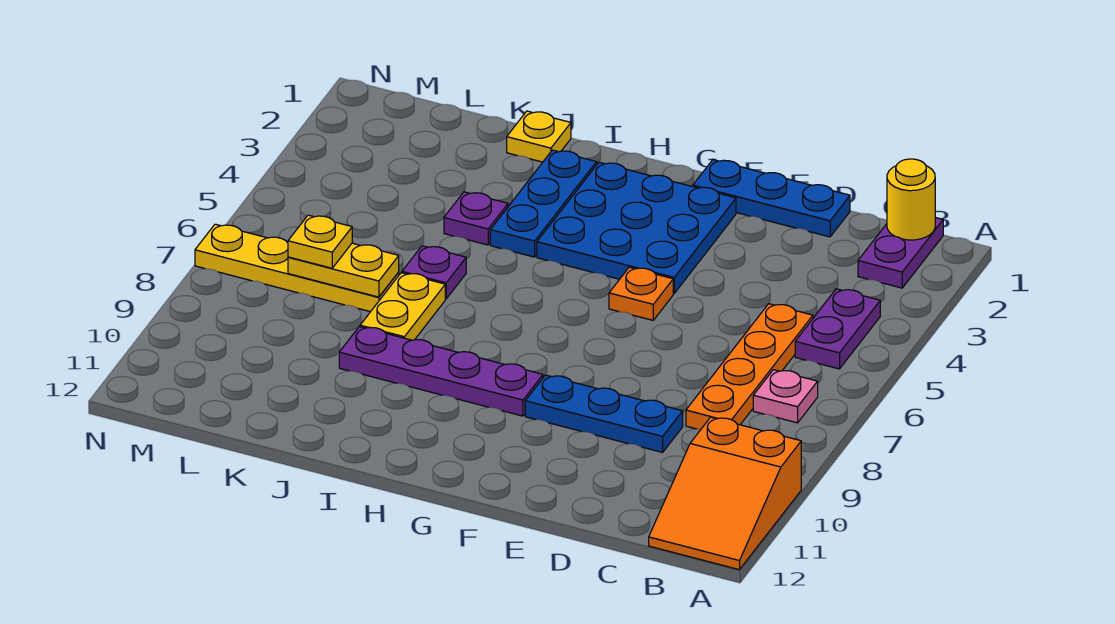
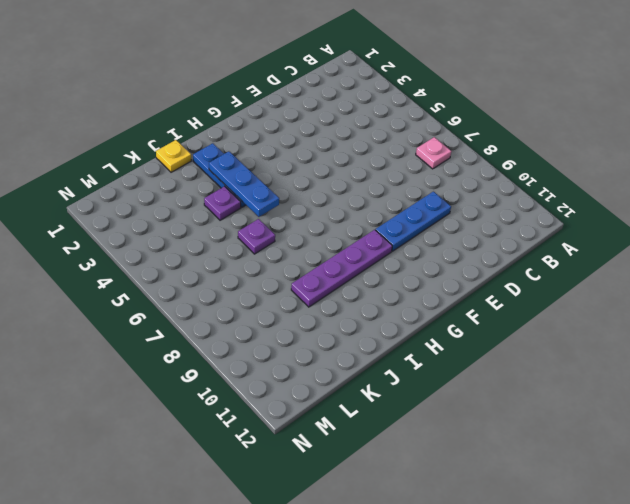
blue 1x3 plate [209,152,279,217] -> blue 1x3 plate turned to [693,160,850,237]
none -> orange 2x3 slope [649,417,801,570]
none -> purple 1x2 plate [858,217,943,288]
none -> purple 1x2 plate [795,289,880,369]

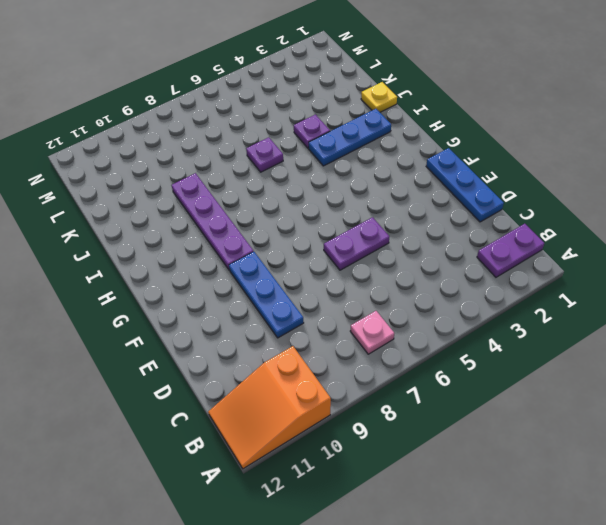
purple 1x2 plate [324,217,389,270] -> purple 1x2 plate moved to [795,289,880,369]
none -> orange 1x4 plate [686,304,813,429]
none -> blue 3x3 plate [537,162,736,293]
none -> orange 1x1 plate [609,267,673,320]

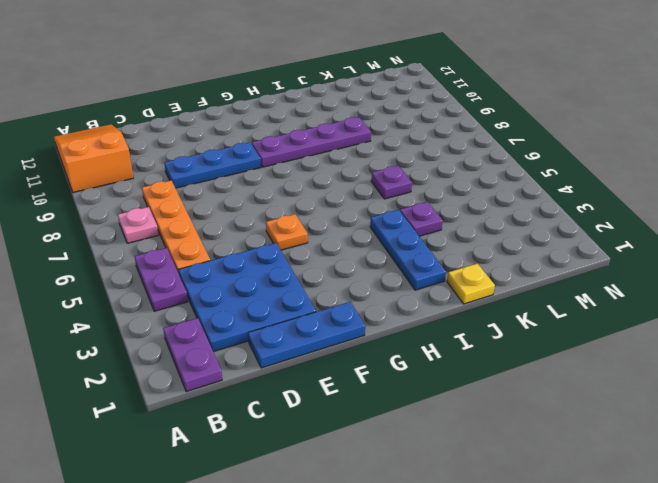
blue 3x3 plate [179,243,316,352] -> blue 3x3 plate moved to [537,162,736,293]
none -> yellow 1x2 plate [360,273,445,340]
none -> yellow 1x4 plate [195,224,399,312]
none -> yellow 1x1 round brick [887,159,935,240]

